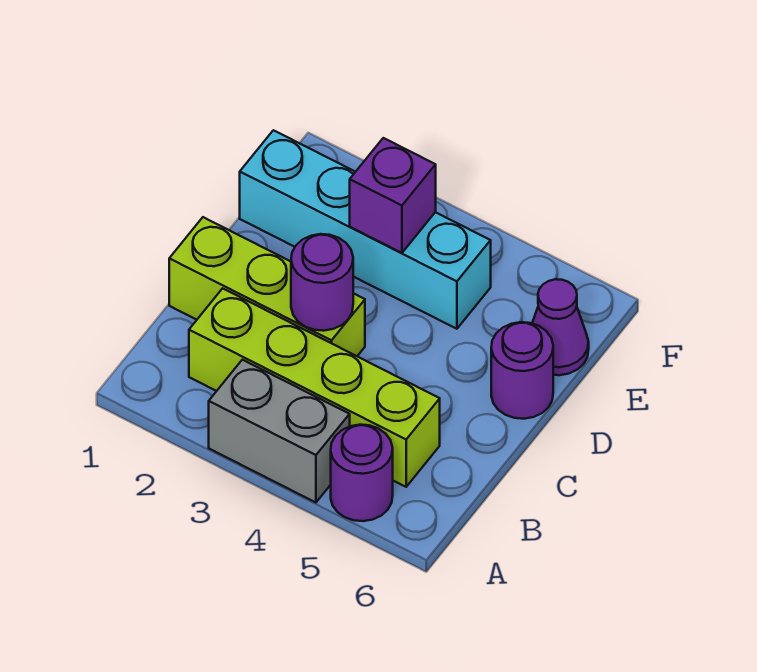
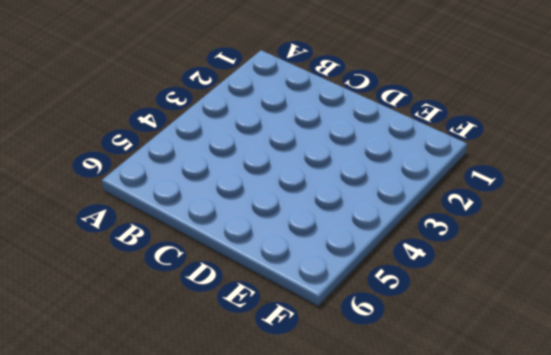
none -> grey 1x2 brick [209,360,350,502]
none -> purple 1x1 round brick [331,425,393,521]

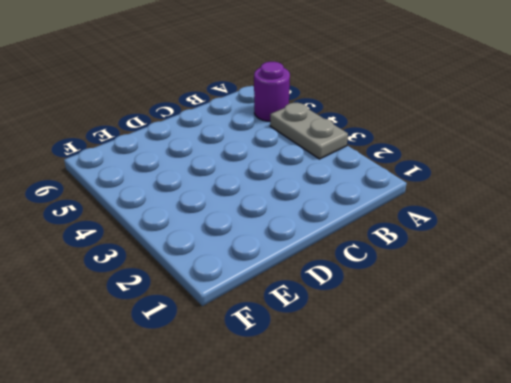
grey 1x2 plate [270,103,348,159] -> grey 1x2 brick [209,360,350,502]
none -> lime 1x4 brick [189,288,440,487]
none -> lime 1x3 brick [169,217,365,356]

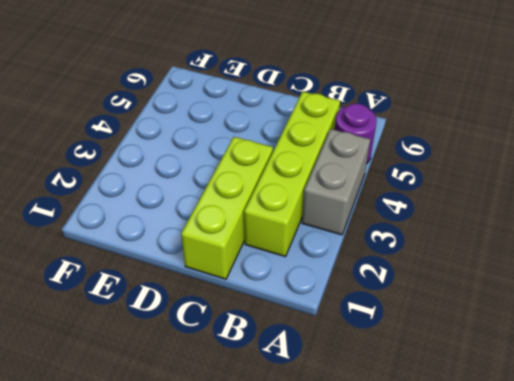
none -> purple 1x1 round brick [491,322,553,419]
none -> cyan 1x4 brick [240,130,491,329]

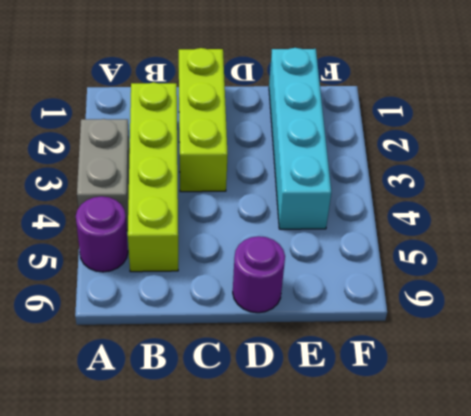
none -> purple 1x1 cone [532,279,589,375]
none -> purple 1x1 round brick [291,234,353,331]

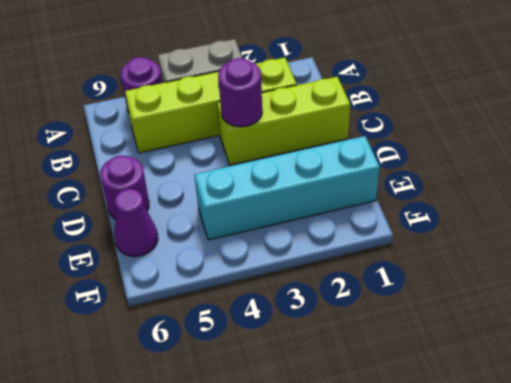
none -> purple 1x1 brick [350,138,436,253]

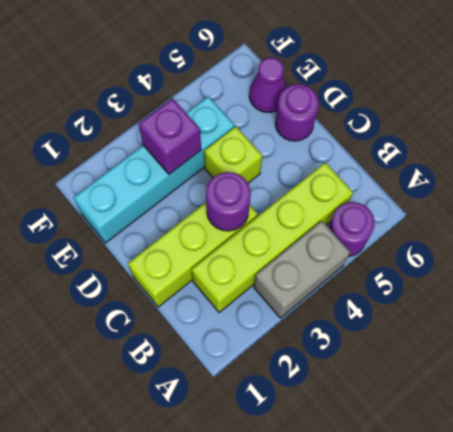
lime 1x1 brick [204,126,262,183] -> none

